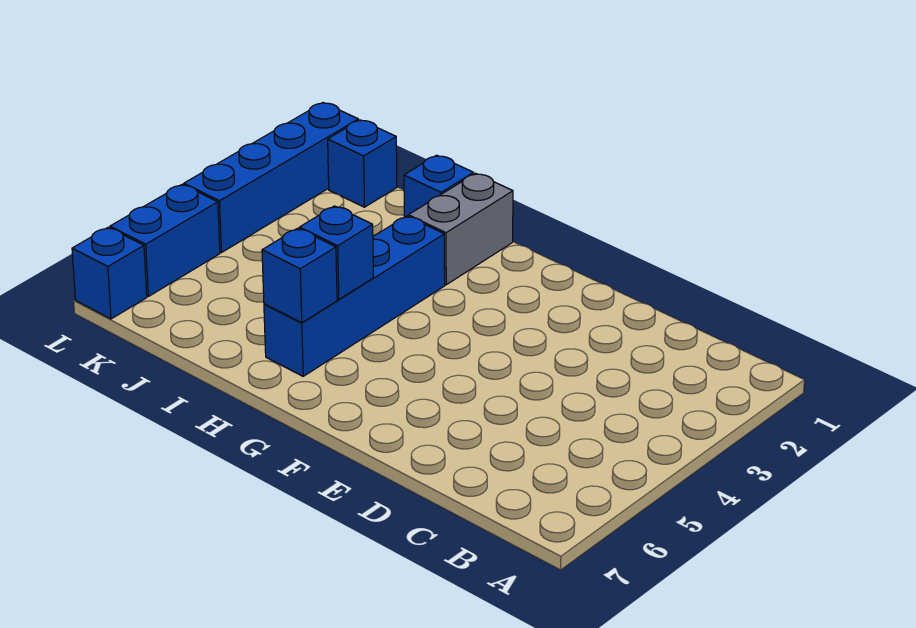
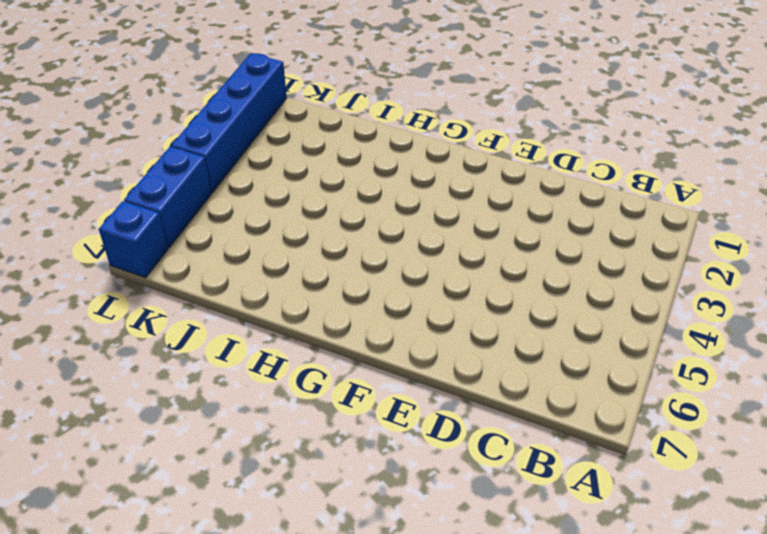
none -> grey 1x2 brick [408,173,513,285]
none -> blue 1x4 brick [264,216,445,376]

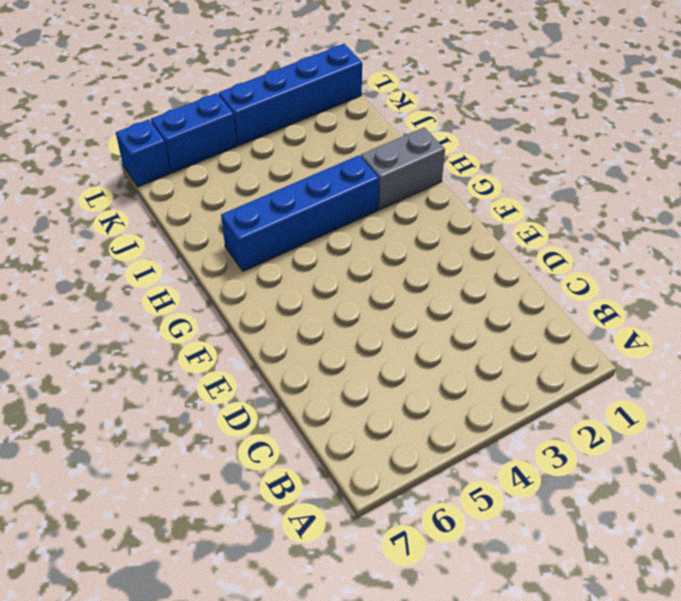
none -> blue 1x1 brick [404,155,474,217]
none -> blue 1x1 brick [328,120,397,207]

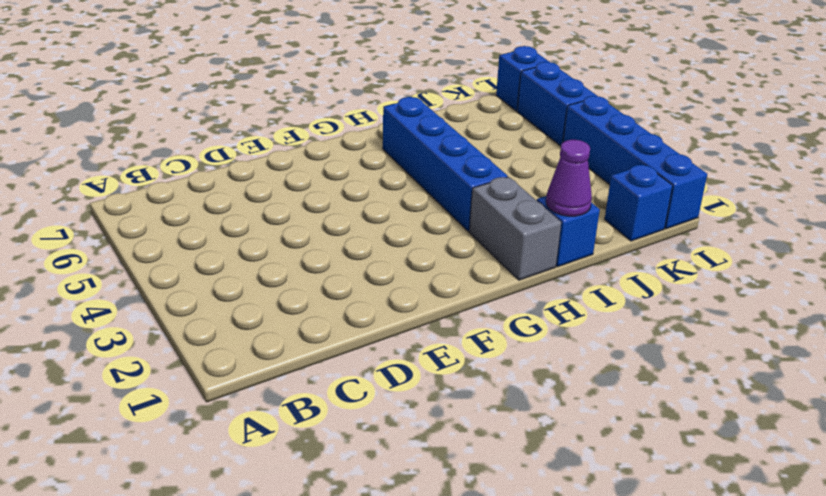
purple 1x1 cone [546,140,592,216] -> none
none -> blue 1x1 brick [299,206,373,299]
none -> blue 1x1 brick [262,228,337,323]

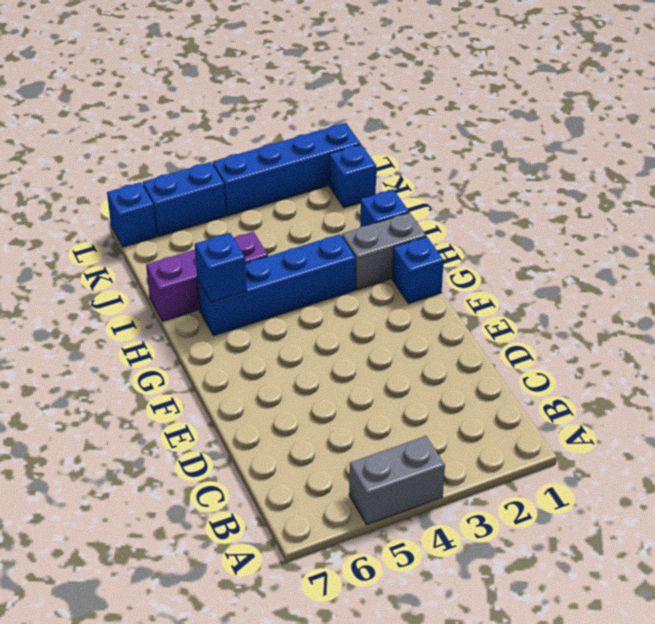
grey 1x2 brick [349,436,445,525] -> none
blue 1x1 brick [392,237,444,304] -> blue 1x1 brick moved to [299,206,373,299]
purple 1x3 brick [146,232,268,321] -> none

